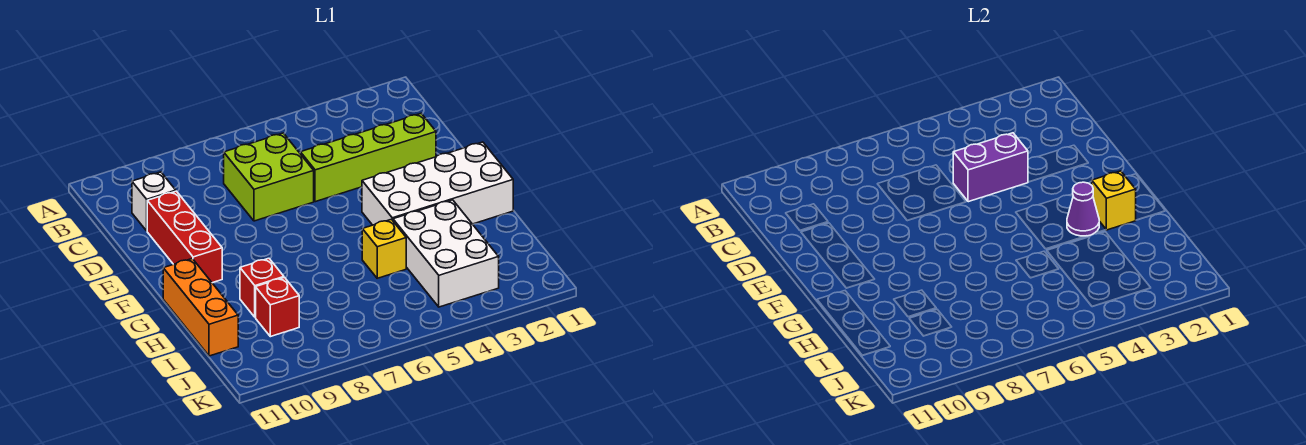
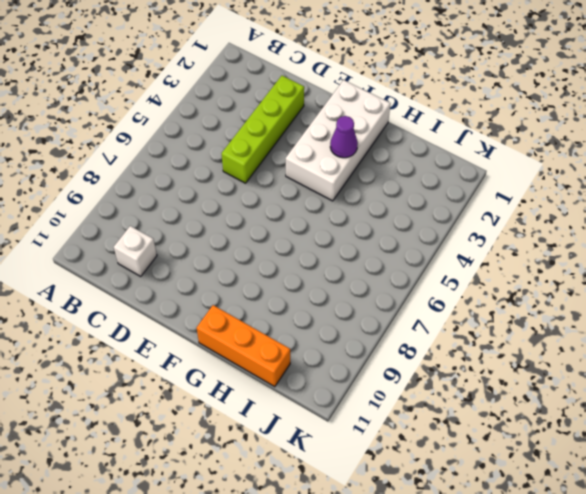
none -> lime 2x2 brick [224,133,314,221]
none -> red 1x3 brick [147,191,222,283]
none -> white 2x3 brick [393,200,499,307]

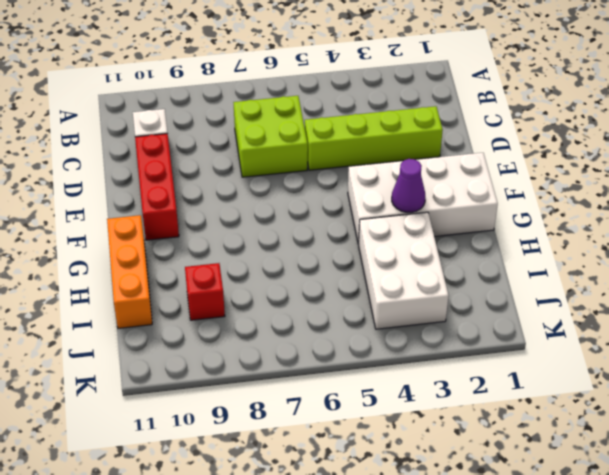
none -> yellow 1x1 brick [362,219,406,278]
none -> red 1x1 brick [240,258,284,317]
none -> purple 1x2 brick [953,133,1028,202]

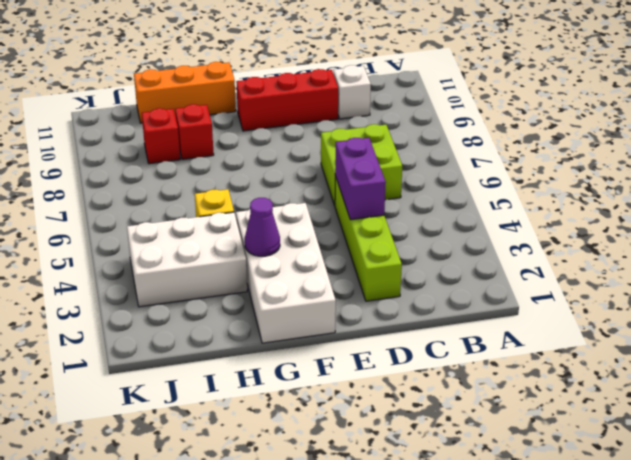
none -> yellow 1x1 brick [1092,171,1136,230]

